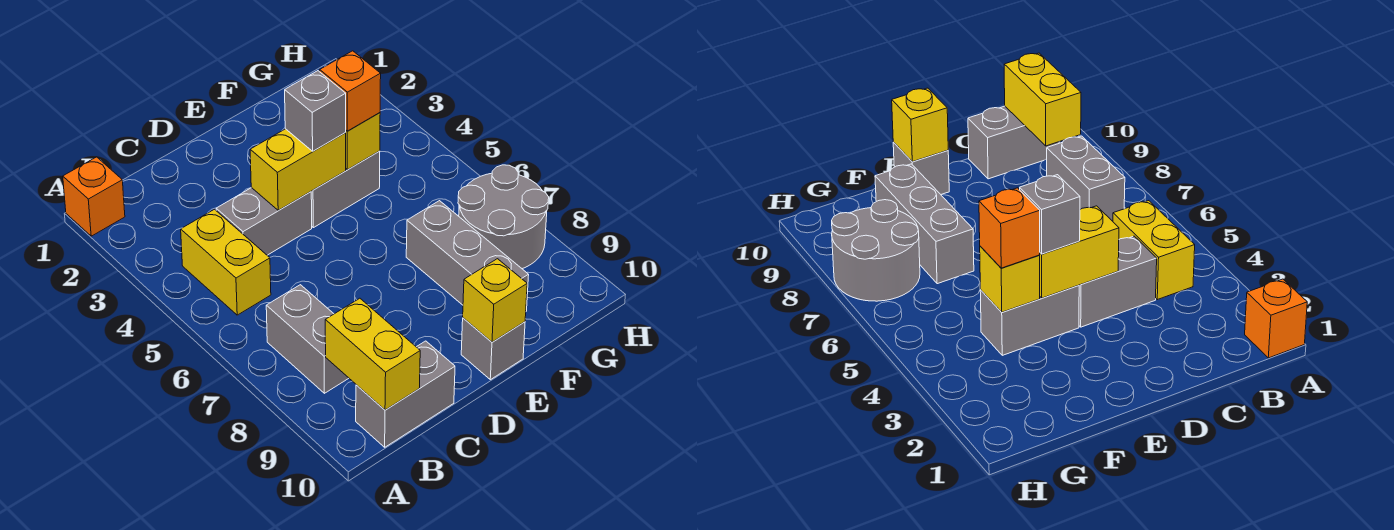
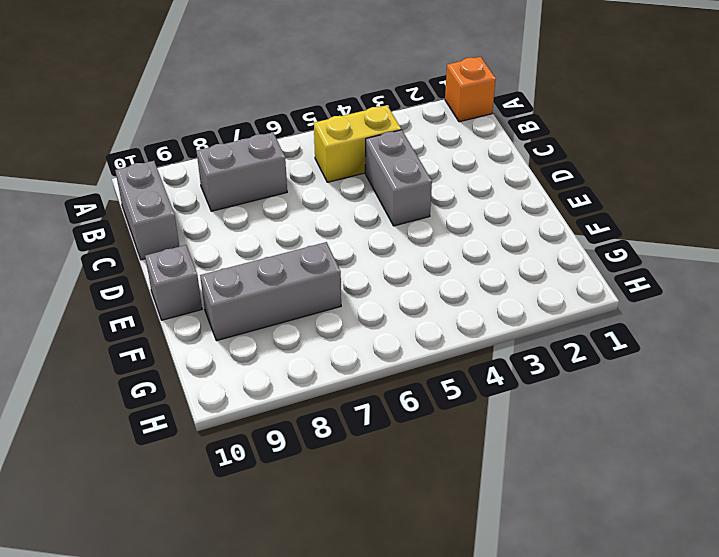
none -> grey 1x2 brick [311,151,380,228]
none -> grey 2x2 round brick [458,165,549,269]
none -> yellow 1x2 brick [325,298,420,410]

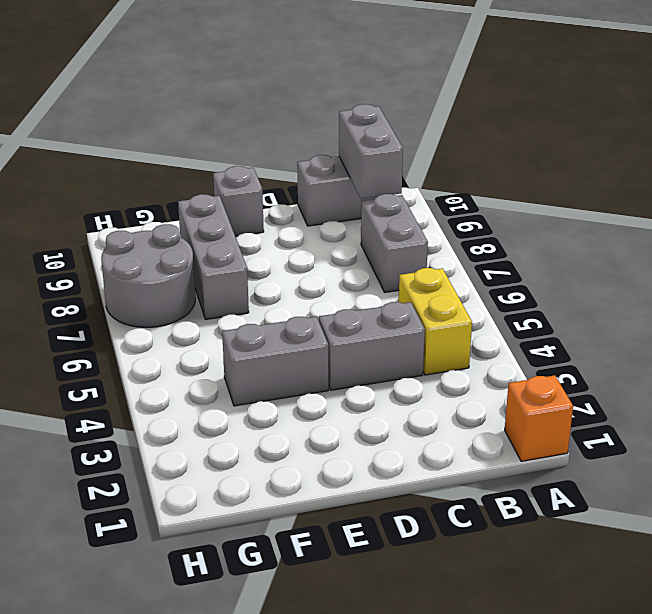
grey 1x2 brick [339,104,403,199] -> yellow 1x2 brick [325,298,420,410]
none -> yellow 1x2 brick [250,129,346,211]
none -> yellow 1x1 brick [463,259,527,342]
none -> yellow 1x1 brick [345,113,380,170]

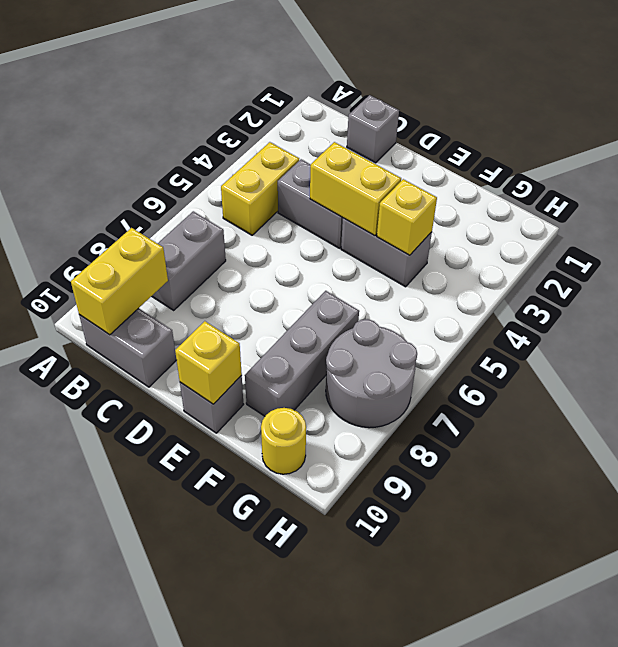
grey 1x1 brick [347,95,399,163] -> grey 1x1 brick moved to [285,71,346,151]
yellow 1x1 round brick [261,408,306,474] -> none
none -> orange 1x1 brick [63,157,125,236]
none -> orange 1x1 brick [320,51,381,131]

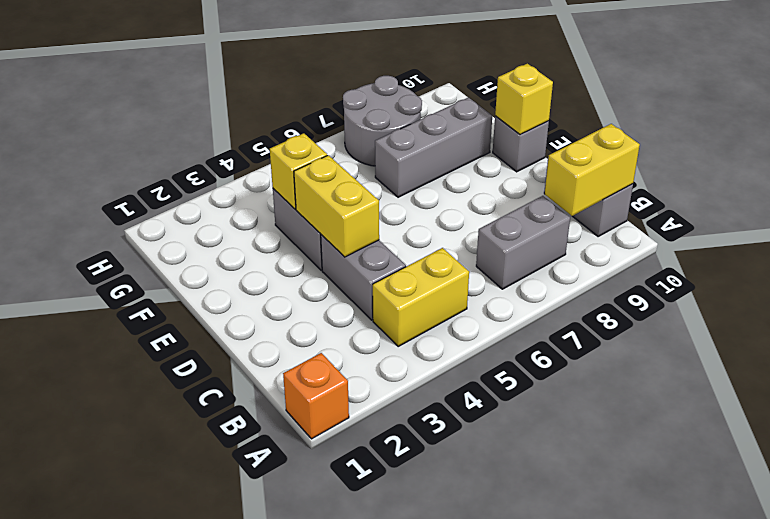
none -> grey 1x1 brick [285,71,346,151]
none -> orange 1x1 brick [320,51,381,131]

